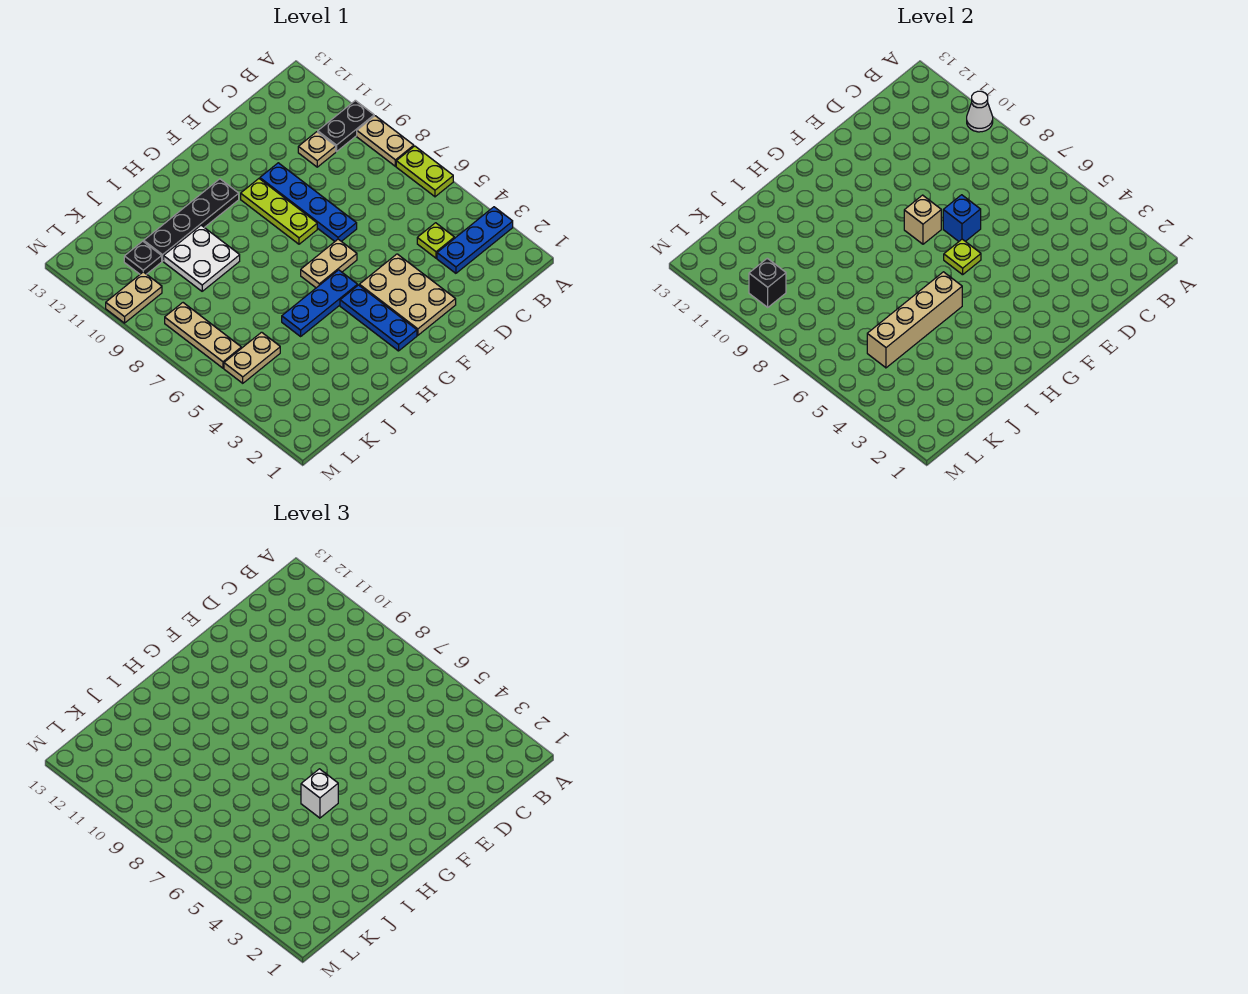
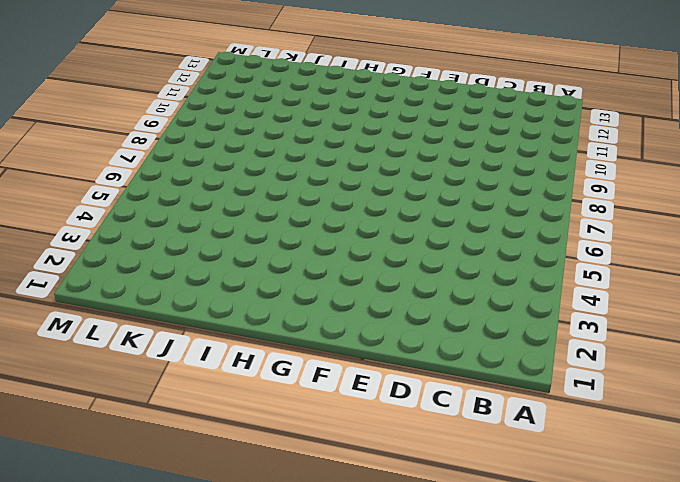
none -> blue 1x3 plate [437,207,513,273]
none -> lime 1x2 plate [396,146,453,197]
none -> tan 1x2 plate [357,116,414,166]

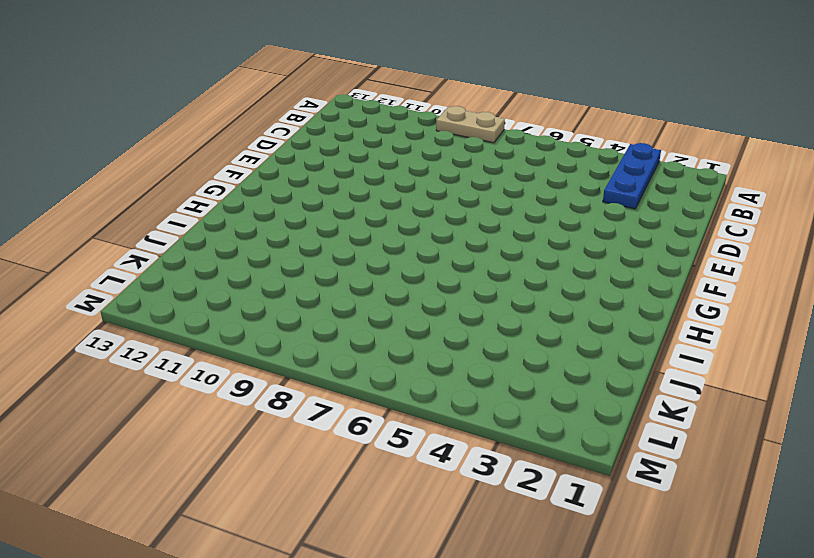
none -> lime 1x2 plate [396,146,453,197]
none -> black 1x2 plate [318,100,374,152]
none -> lime 1x1 plate [417,223,454,258]

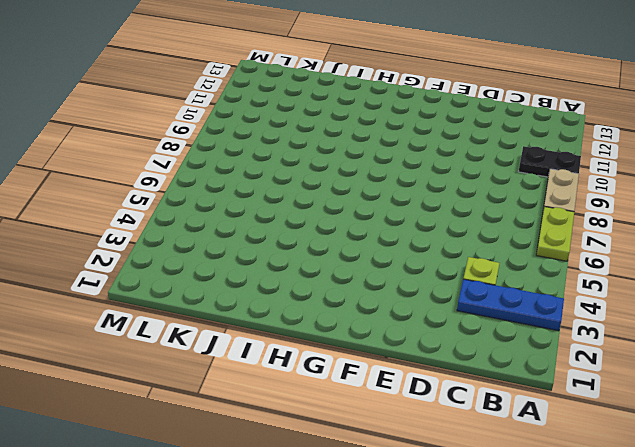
none -> tan 1x1 plate [298,132,336,167]
none -> tan 2x3 plate [359,254,456,335]
none -> blue 1x4 plate [260,163,357,241]

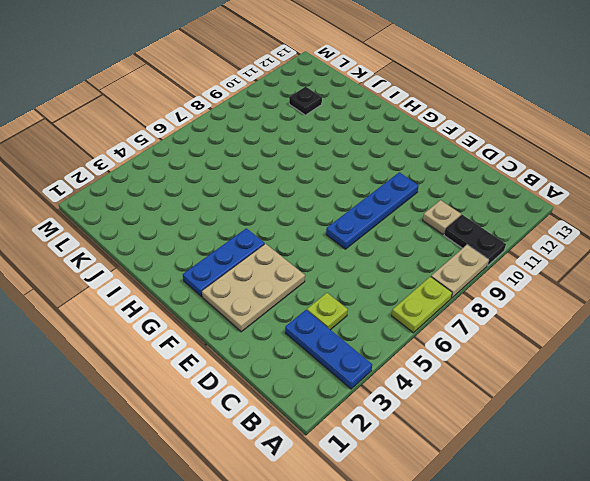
none -> tan 1x2 plate [301,239,357,288]
none -> lime 1x3 plate [241,179,317,244]
none -> blue 1x3 plate [282,270,358,336]

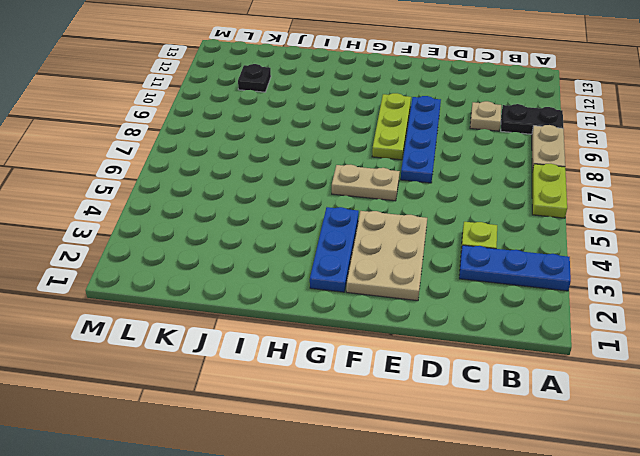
none -> blue 1x3 plate [282,270,358,336]
none -> black 1x4 plate [144,179,239,261]
none -> white 2x2 plate [164,225,240,291]

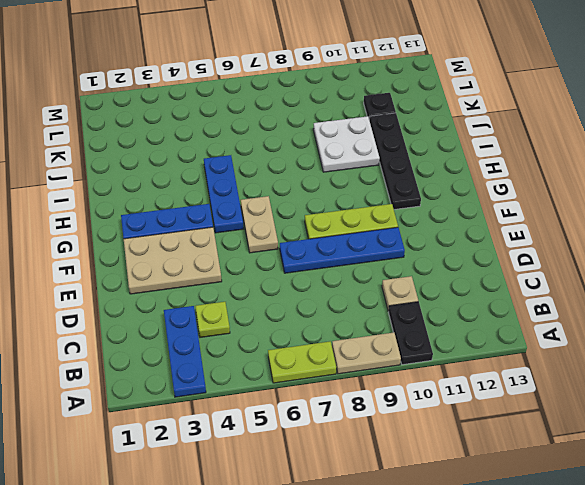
none -> tan 1x2 plate [224,332,280,383]
none -> tan 1x3 plate [165,303,241,368]
none -> tan 1x2 plate [106,272,162,323]

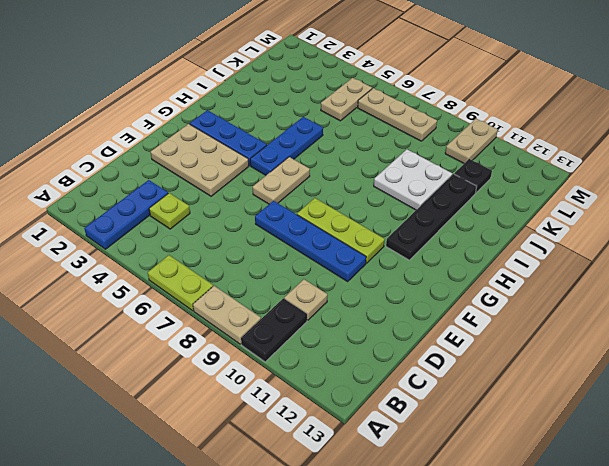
none -> white 1x1 cone [967,91,993,132]
none -> blue 1x1 brick [943,195,981,241]
none -> lime 1x1 plate [944,239,981,275]

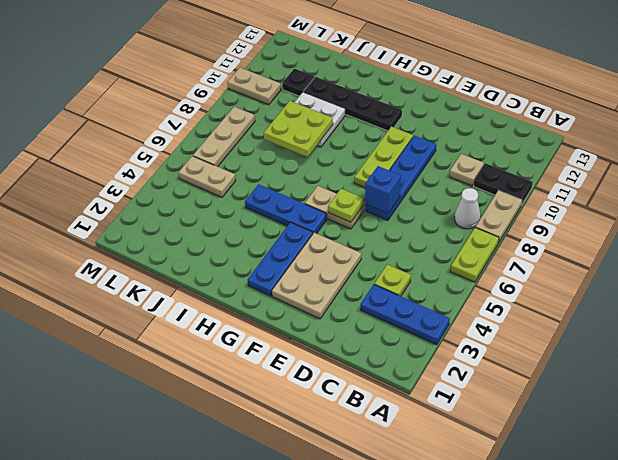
white 1x1 cone [455,188,481,229] -> white 1x1 cone moved to [967,91,993,132]
lime 2x2 plate [264,101,333,157] -> none
none -> tan 1x1 brick [904,195,941,244]
none -> tan 1x4 brick [867,272,962,368]
none -> black 1x1 brick [749,258,786,307]

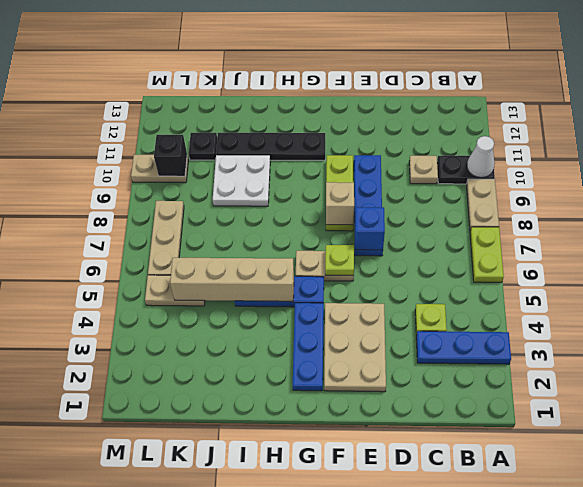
none -> white 1x1 brick [301,769,338,818]

